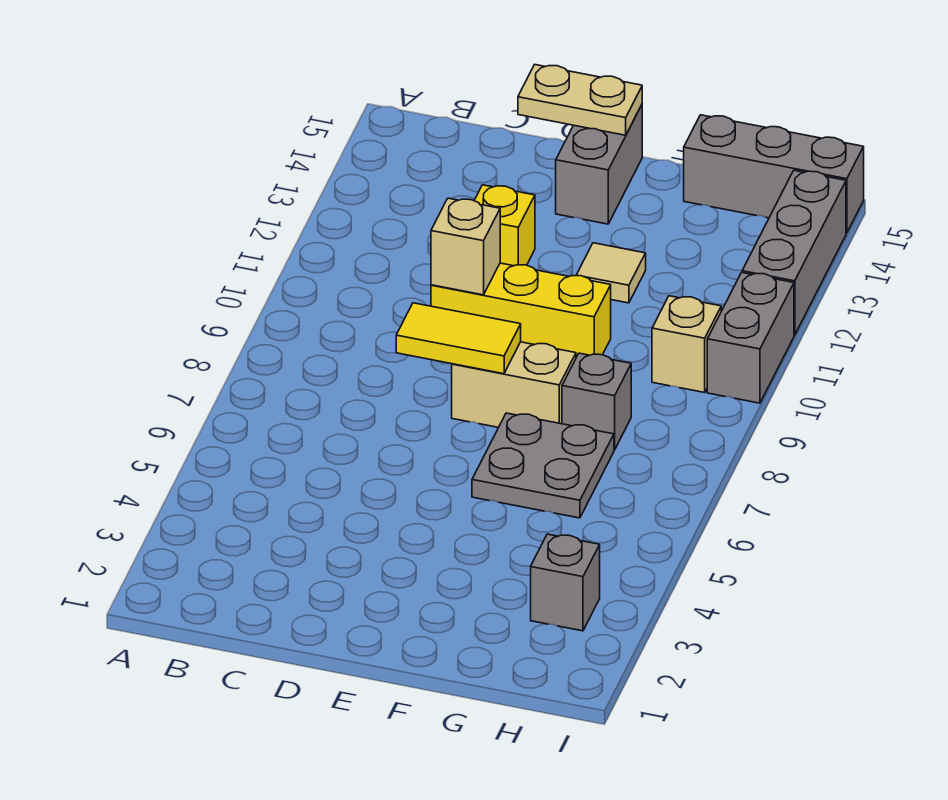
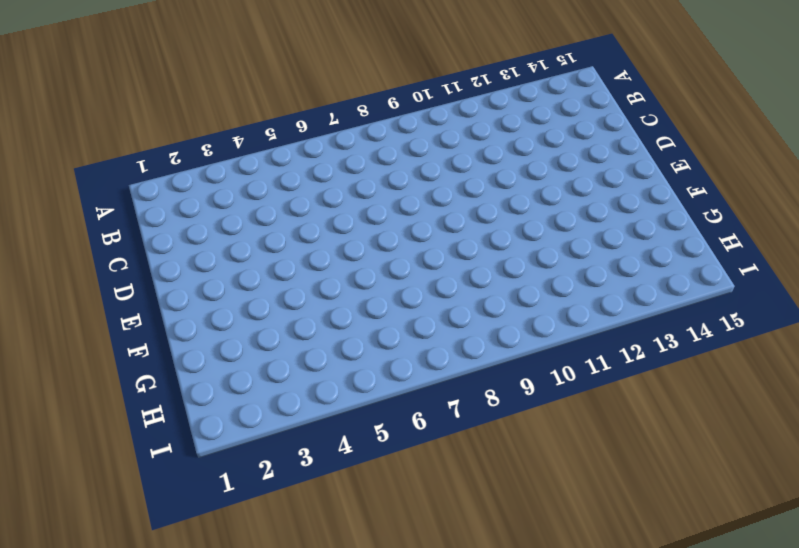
none -> yellow 1x3 brick [431,263,611,357]
none -> yellow 1x1 brick [474,185,535,266]
none -> tan 1x2 brick [452,342,576,427]

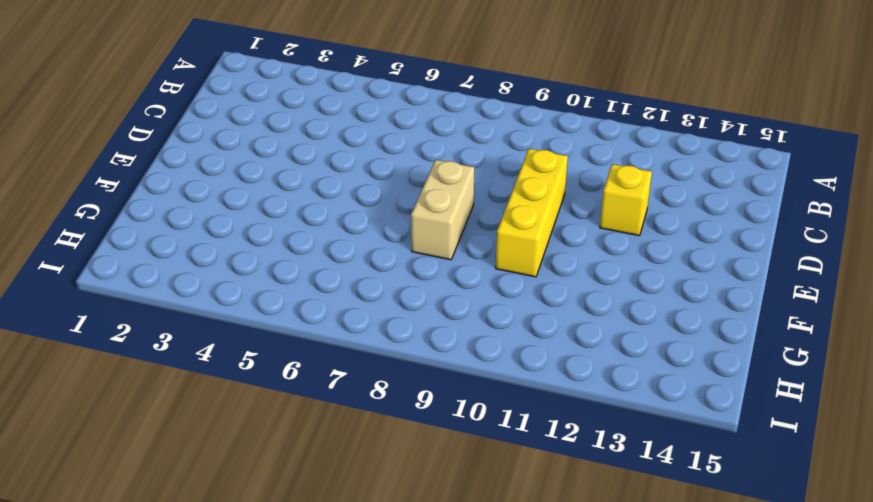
none -> grey 1x2 brick [556,105,642,224]
none -> grey 2x2 plate [472,413,614,518]
none -> tan 1x1 tile [577,243,646,303]

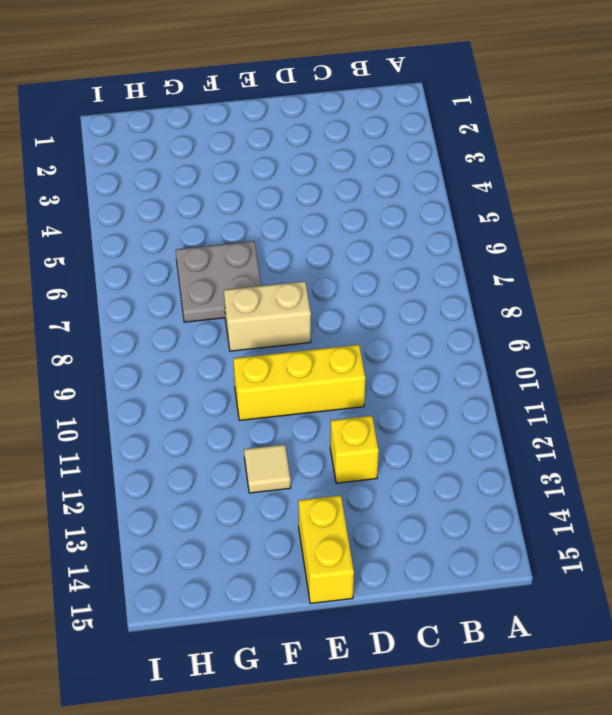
yellow 1x2 brick [298,495,354,604] -> grey 1x2 brick [556,105,642,224]
none -> grey 1x1 brick [562,353,631,450]
none -> grey 1x3 brick [684,115,864,233]
none -> grey 1x1 brick [531,534,600,631]

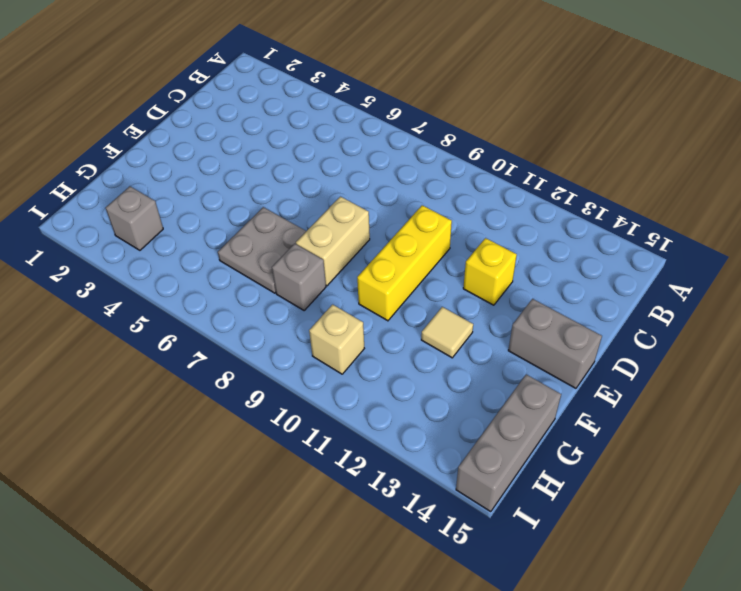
none -> grey 1x2 brick [707,272,794,403]
none -> grey 1x3 brick [742,170,846,335]
none -> yellow 1x2 tile [396,303,521,374]

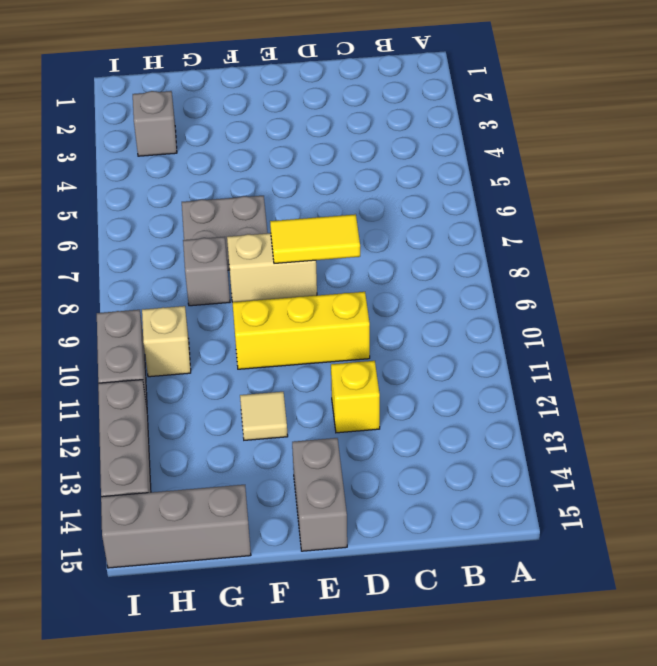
none -> tan 1x1 brick [431,198,500,295]
none -> tan 1x2 plate [518,65,642,135]

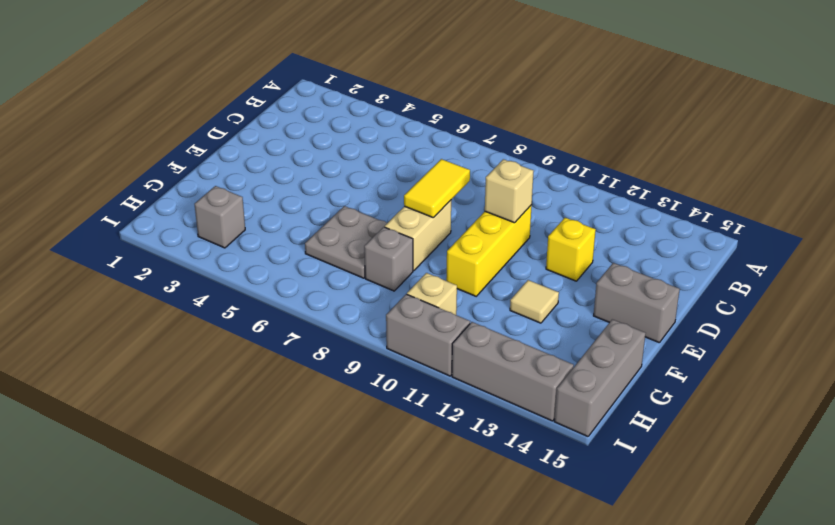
none -> tan 1x2 plate [518,65,642,135]

